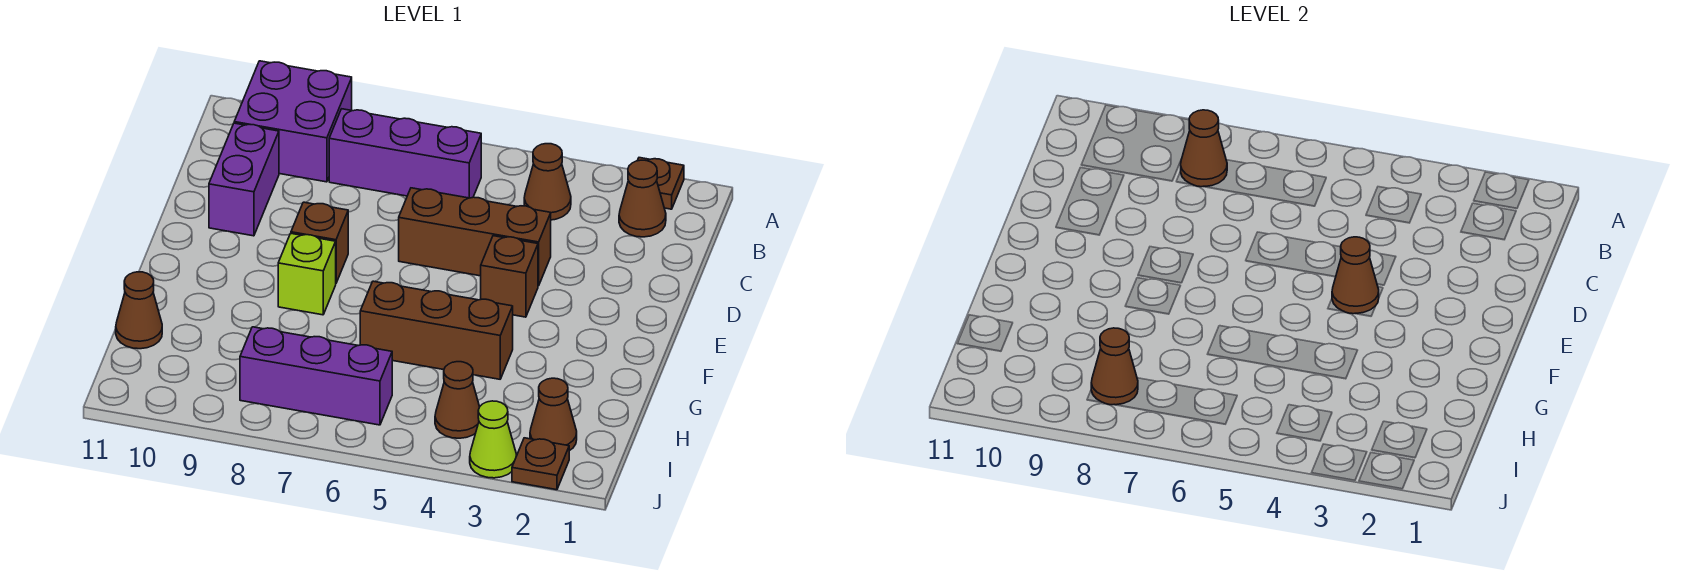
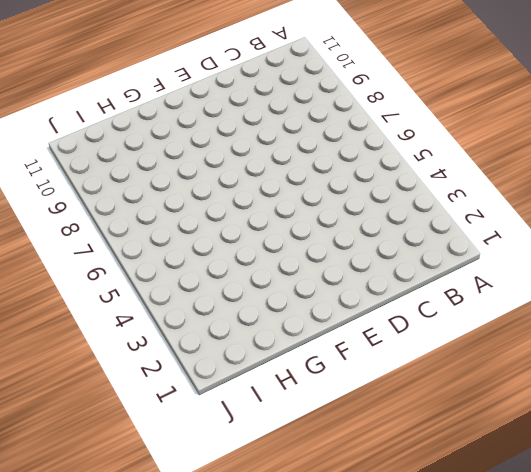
none -> brown 1x1 plate [637,158,684,209]
none -> purple 2x2 brick [234,61,352,182]
none -> brown 1x1 cone [619,160,666,237]

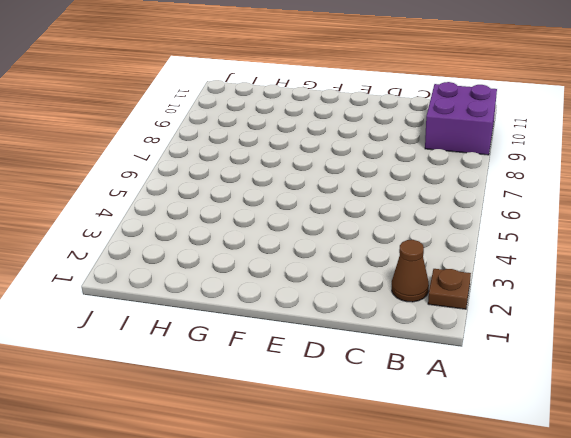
none -> brown 1x1 cone [524,144,571,220]
none -> purple 1x3 brick [329,109,481,198]
none -> purple 1x2 brick [209,123,279,236]

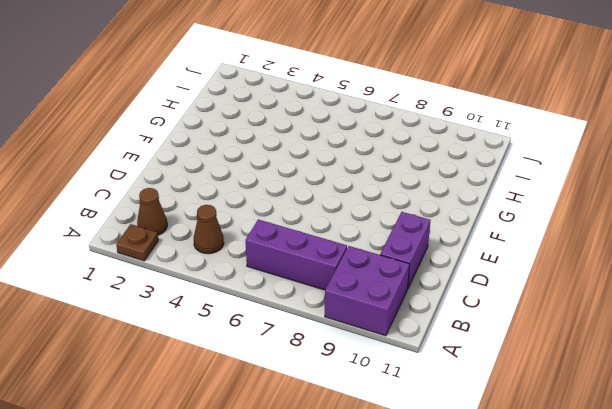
none -> brown 1x3 brick [399,188,551,286]
none -> brown 1x1 brick [481,236,538,317]
none -> brown 1x1 brick [291,202,348,283]

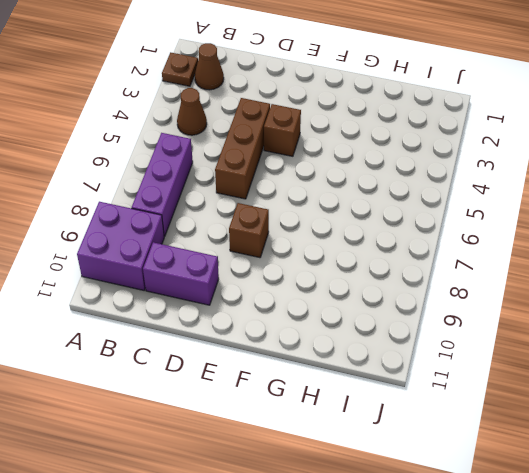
none -> lime 1x1 brick [278,234,336,315]
none -> brown 1x3 brick [360,281,513,379]
none -> brown 1x1 cone [116,272,162,349]

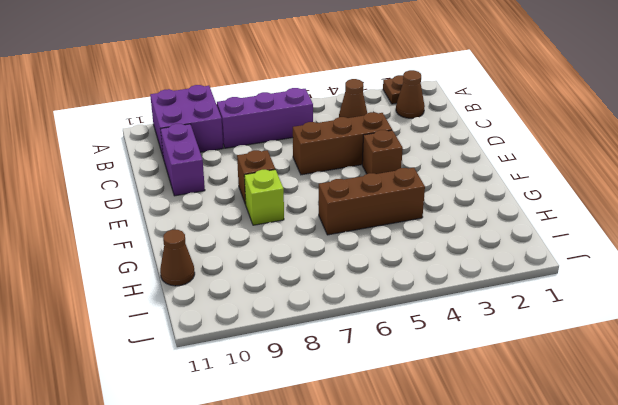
none -> brown 1x1 cone [530,378,577,451]
none -> brown 1x1 cone [435,362,479,438]
none -> purple 1x3 brick [240,327,392,425]

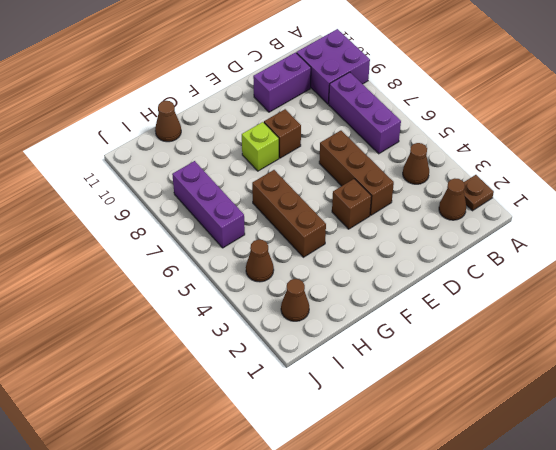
none -> brown 1x1 plate [512,438,569,490]
none -> lime 1x1 cone [470,401,517,478]
none -> brown 1x1 cone [1181,110,1227,187]

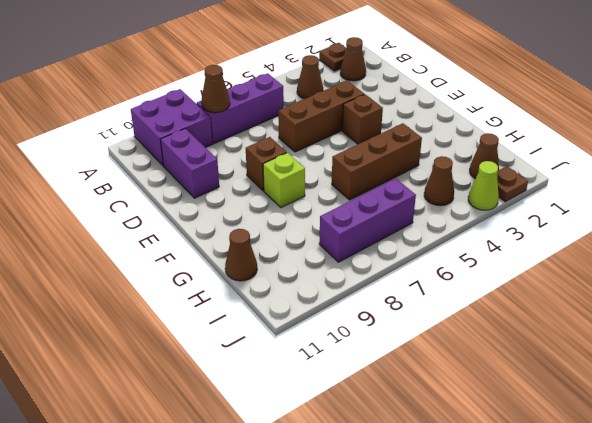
none -> brown 1x1 cone [1332,237,1379,314]
none -> brown 1x1 cone [1091,328,1138,405]

